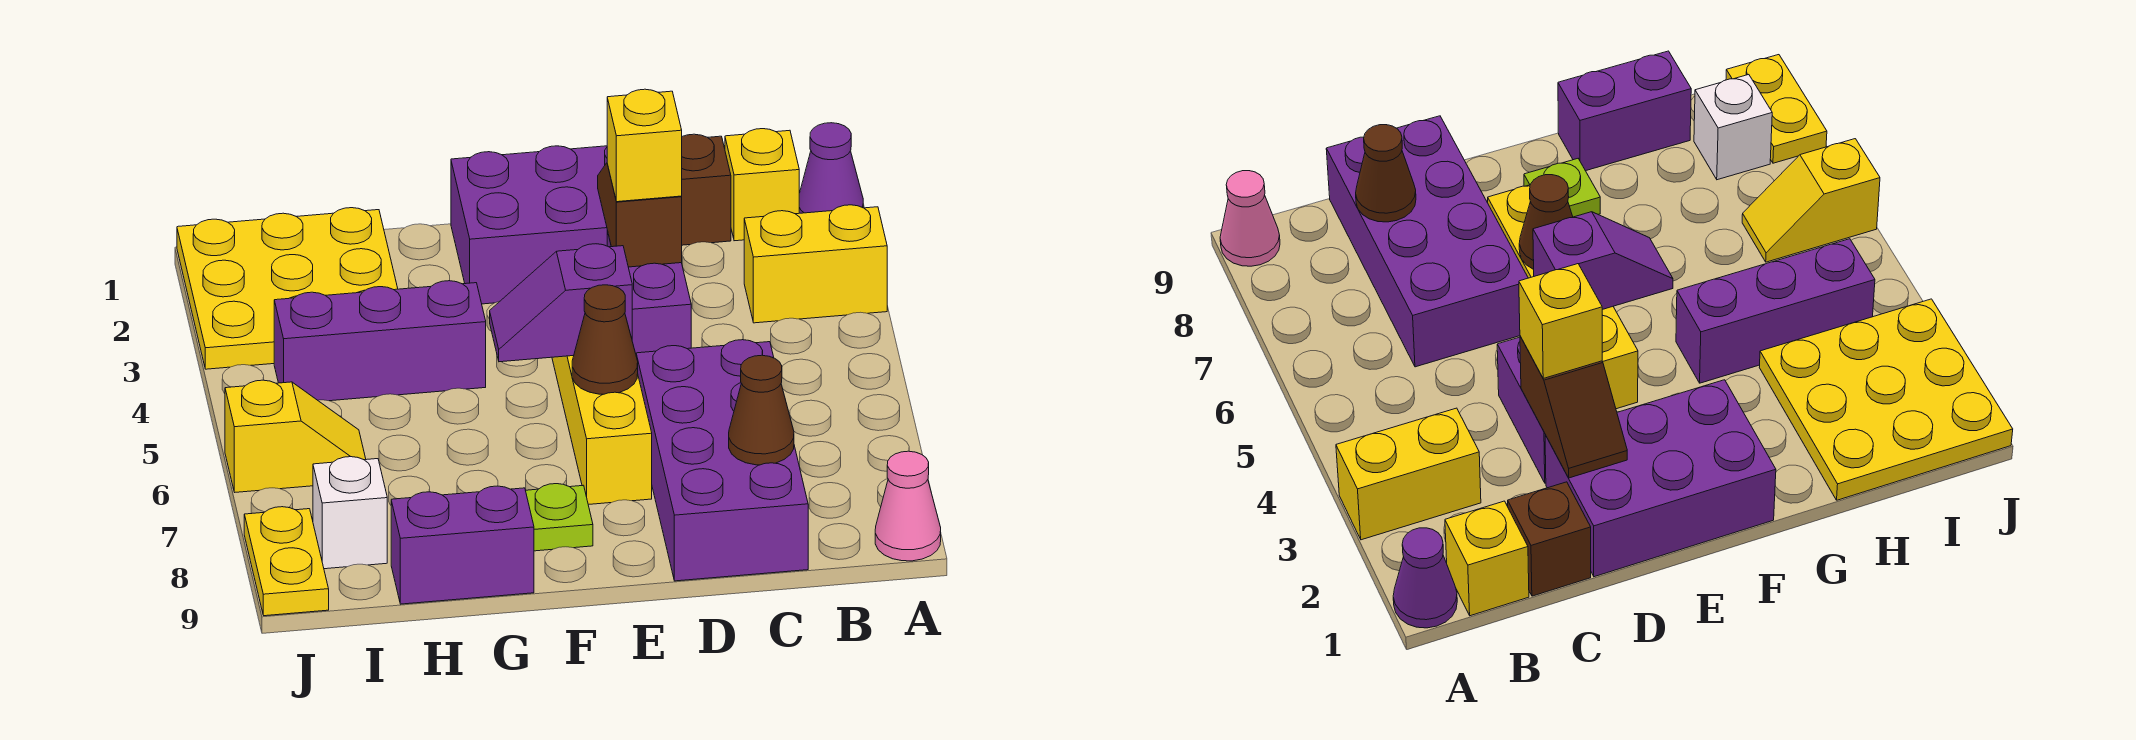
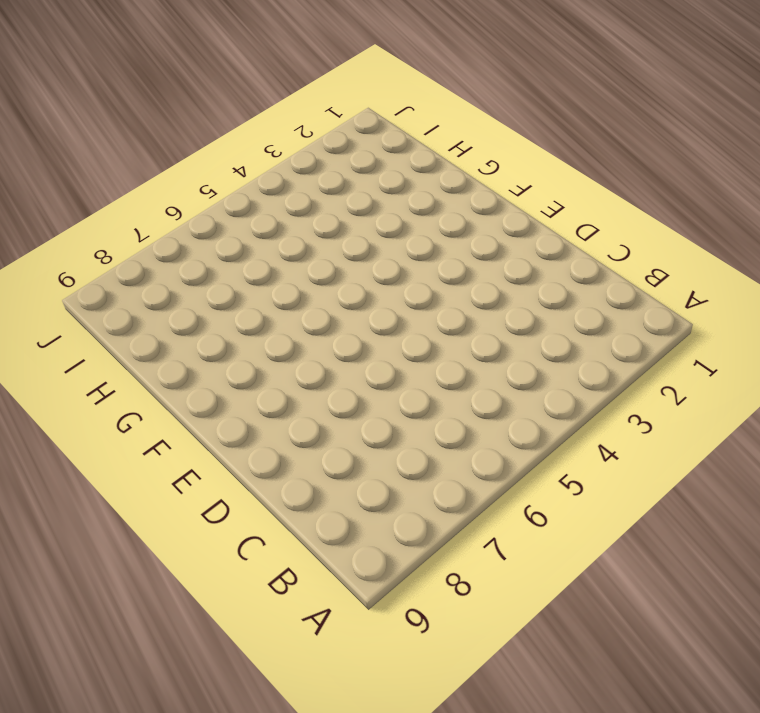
none -> purple 1x1 cone [799,123,863,213]
none -> yellow 1x2 brick [744,205,887,323]
none -> pink 1x1 cone [875,451,941,561]

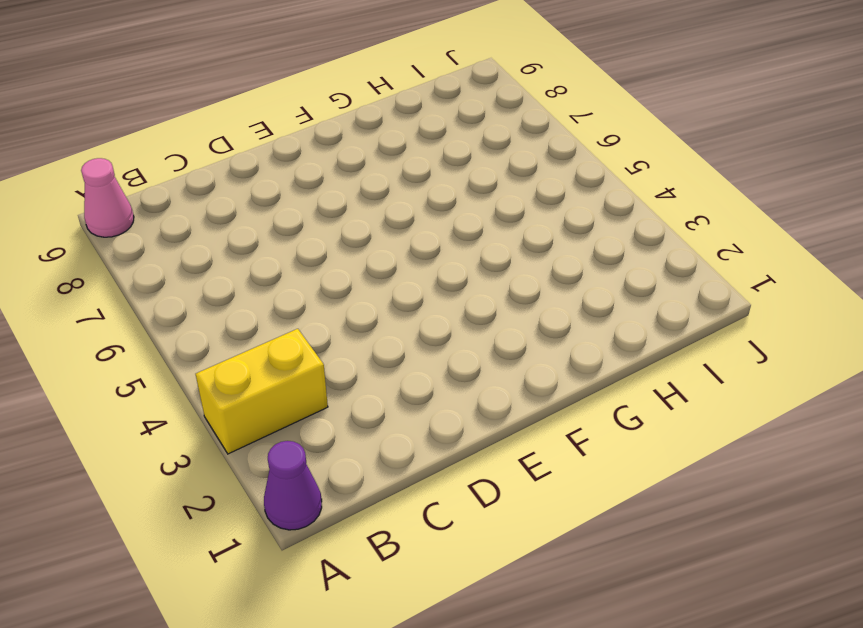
none -> yellow 1x1 brick [725,129,799,241]
none -> brown 1x1 brick [682,134,731,245]
none -> purple 2x4 brick [636,340,808,581]

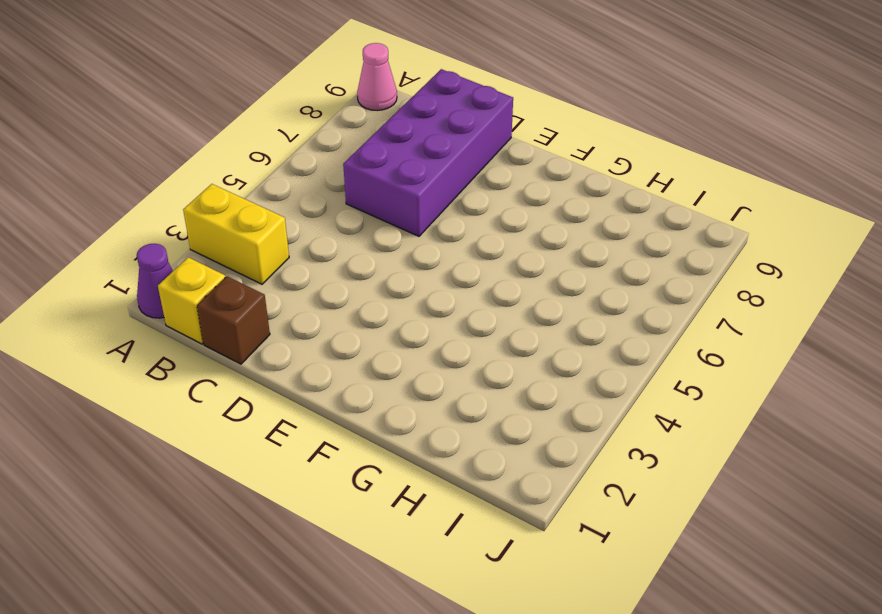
none -> purple 2x3 brick [451,146,607,304]
none -> purple 1x2 brick [607,231,691,353]
none -> yellow 1x4 brick [552,356,652,505]

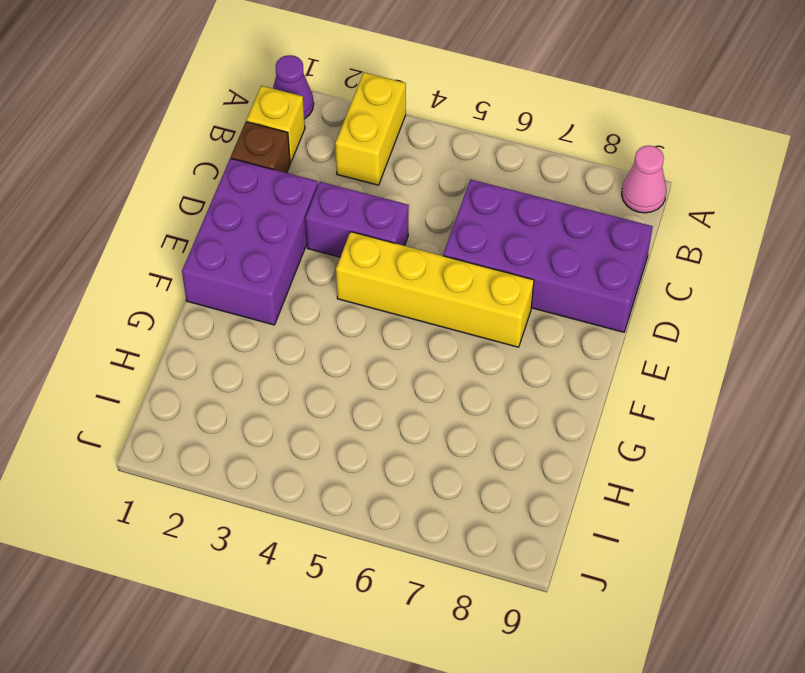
none -> lime 1x1 plate [526,484,593,551]
none -> purple 1x3 brick [274,280,486,401]
none -> purple 1x2 brick [391,486,534,604]

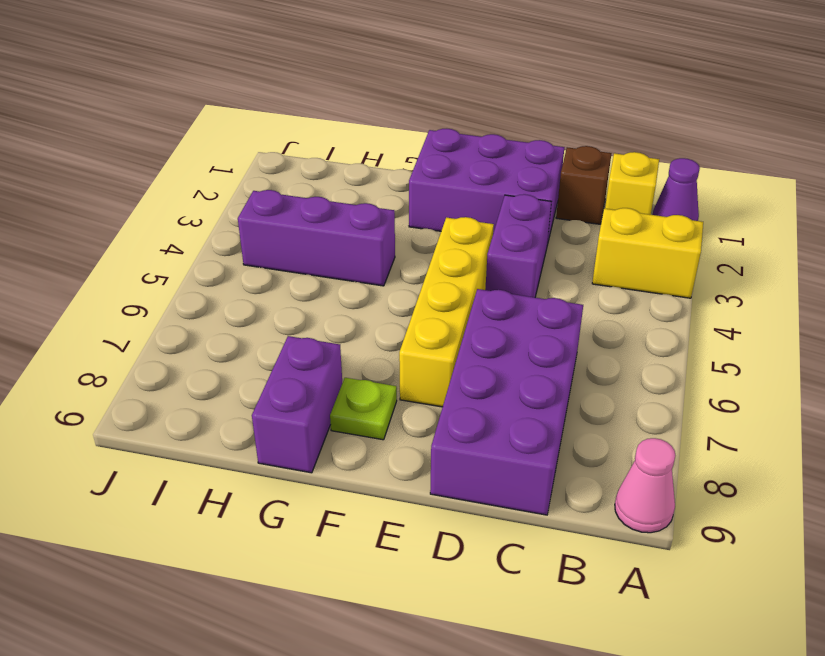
purple 1x2 brick [252,336,342,473] -> purple 1x2 brick turned to [391,486,534,604]
none -> yellow 3x3 plate [177,208,398,369]
none -> yellow 1x2 slope [225,380,366,492]
none -> white 1x1 brick [313,457,387,569]

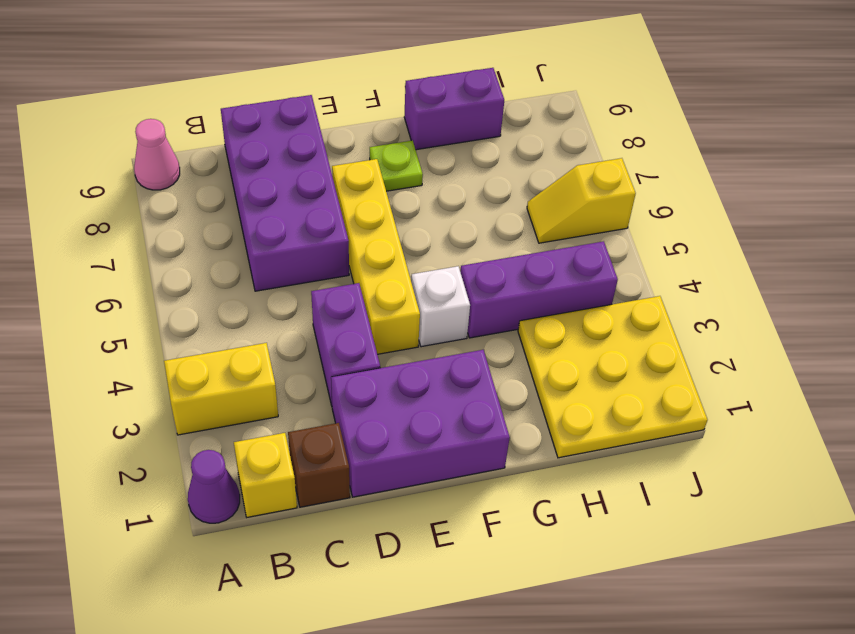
white 1x1 brick [411,266,470,347] -> white 1x1 brick moved to [313,457,387,569]
none -> yellow 1x2 plate [244,507,329,616]
none -> brown 1x1 cone [729,355,794,465]
none -> brown 1x2 slope [598,163,682,267]

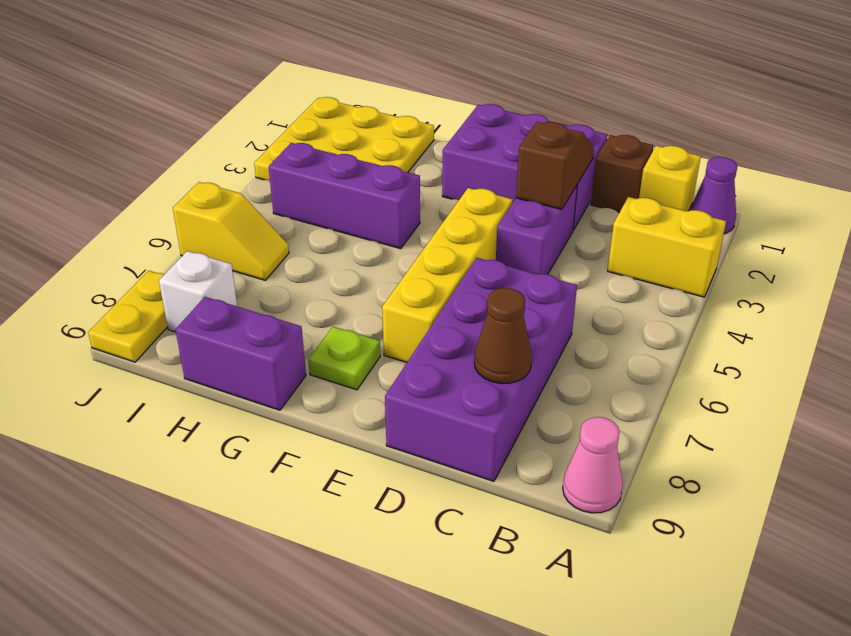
none -> purple 1x2 slope [490,244,632,362]
none -> brown 1x1 cone [572,285,638,394]
none -> yellow 1x1 brick [607,89,682,202]

